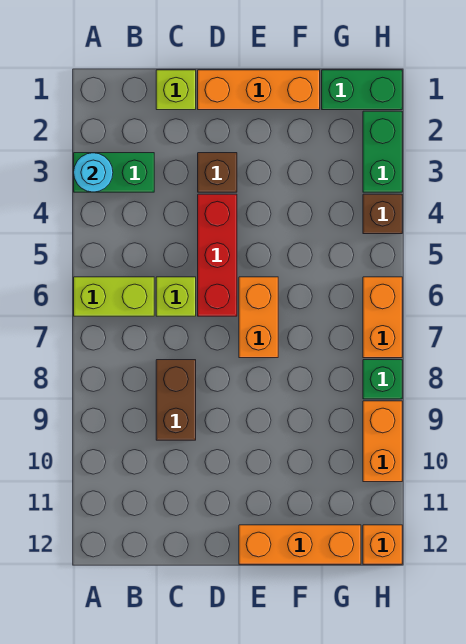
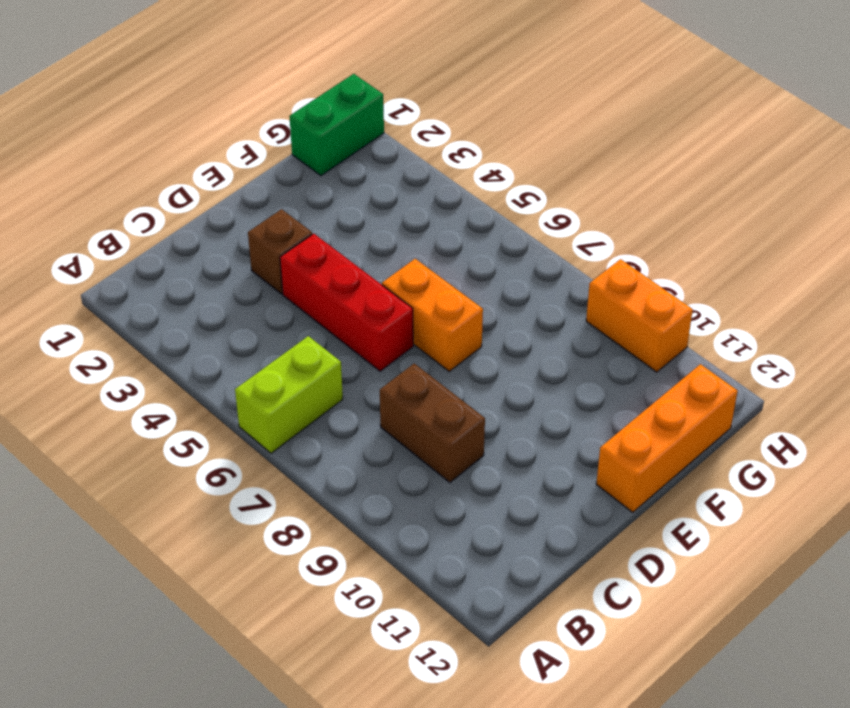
none -> green 1x2 brick [74,153,154,192]
none -> lime 1x1 brick [156,70,196,110]
none -> lime 1x1 brick [156,277,196,316]

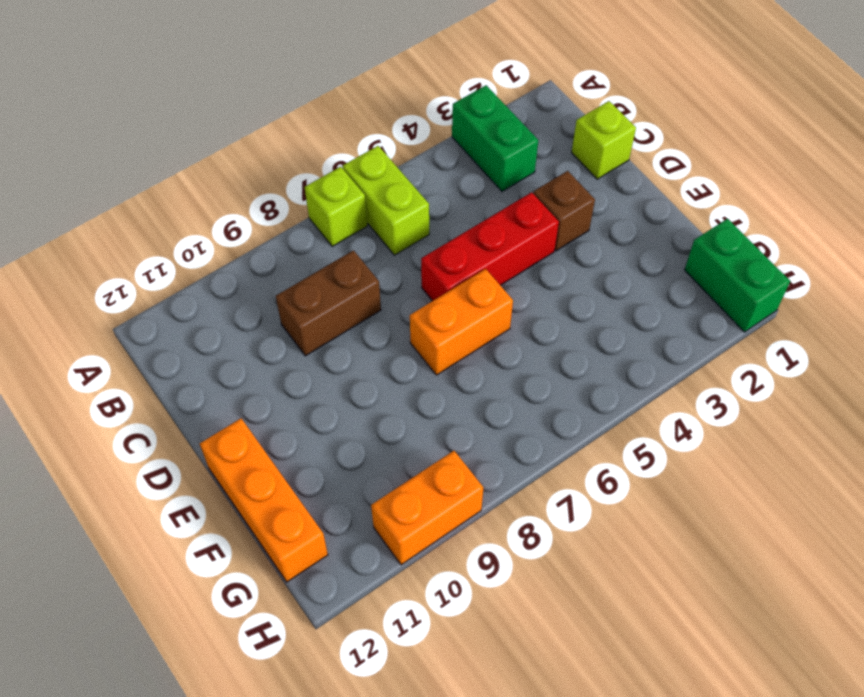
lime 1x1 brick [305,167,367,247] -> lime 1x1 brick moved to [156,277,196,316]
none -> orange 1x3 brick [198,70,320,110]
none -> green 1x2 brick [363,111,402,192]
none -> brown 1x1 brick [363,194,402,234]

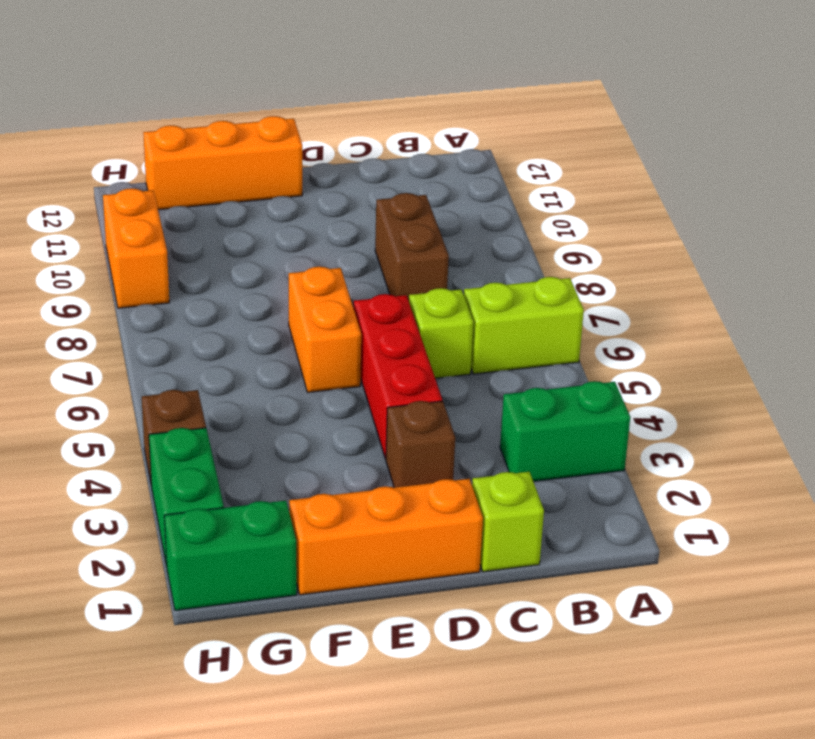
none -> orange 1x2 brick [363,277,402,358]
none -> green 1x1 brick [363,360,402,399]
none -> orange 1x1 brick [363,525,402,564]

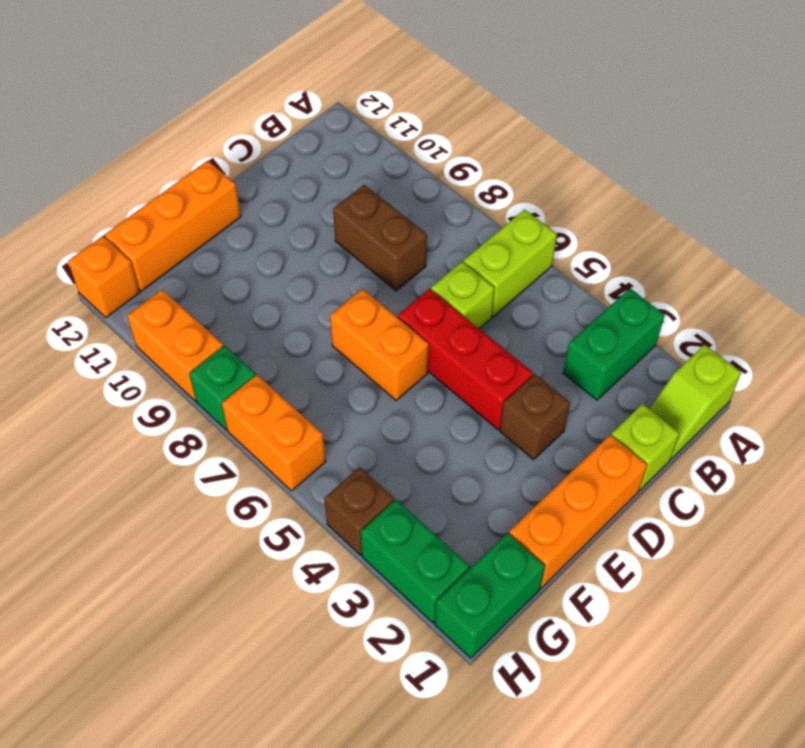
lime 1x2 slope [649,345,741,459] -> none
none -> cyan 1x1 round brick [74,153,113,192]

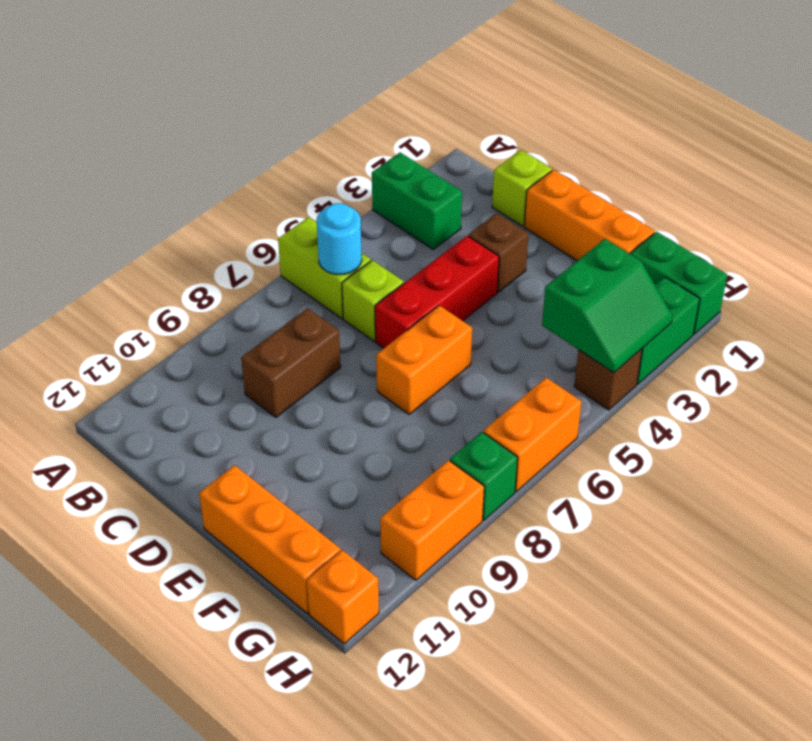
cyan 1x1 round brick [317,203,362,275] -> cyan 1x1 round brick moved to [74,153,113,192]
green 2x2 slope [542,239,673,373] -> none

